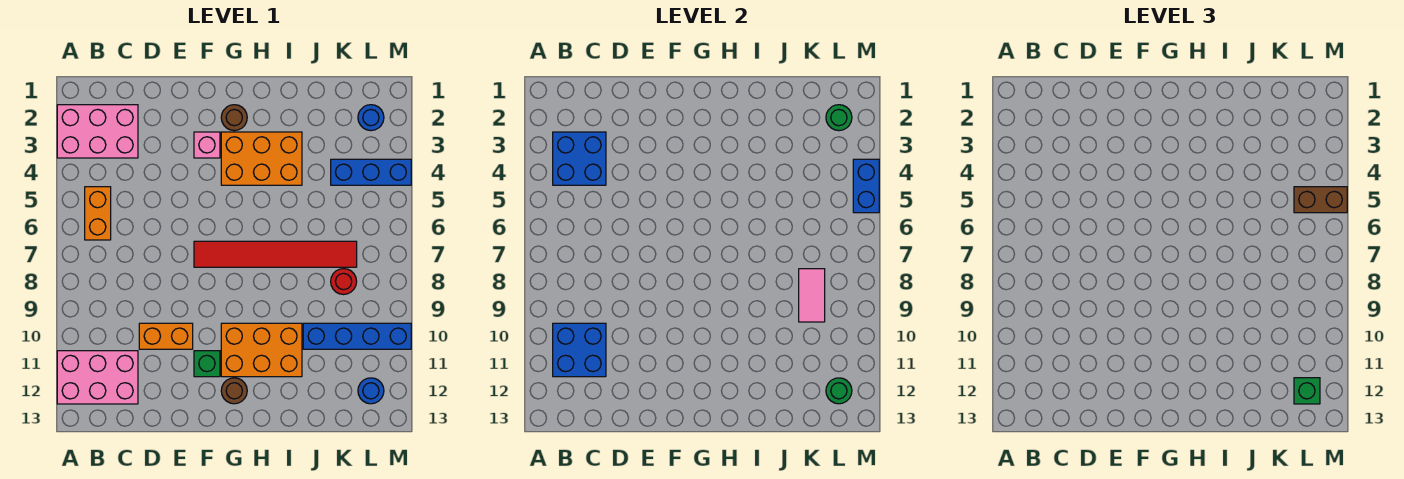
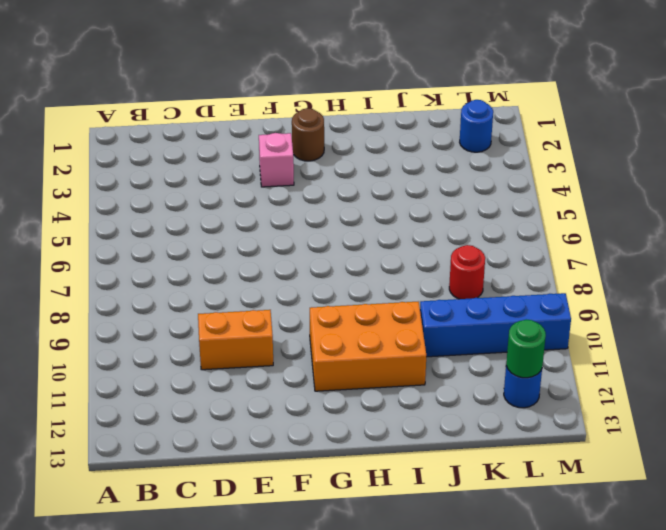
none -> pink 2x3 brick [57,105,138,158]
none -> pink 2x3 brick [57,351,138,404]
none -> orange 1x2 brick [85,187,111,240]

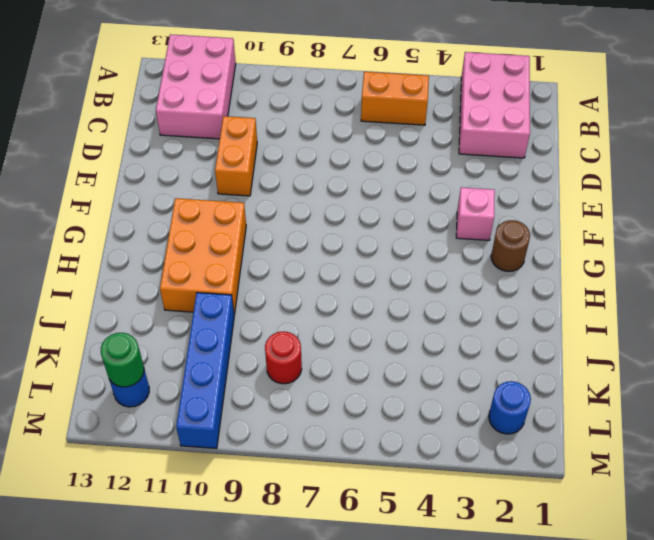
none -> red 1x6 tile [194,241,357,267]
none -> green 1x1 brick [194,351,220,377]
none -> orange 2x3 brick [221,132,302,185]

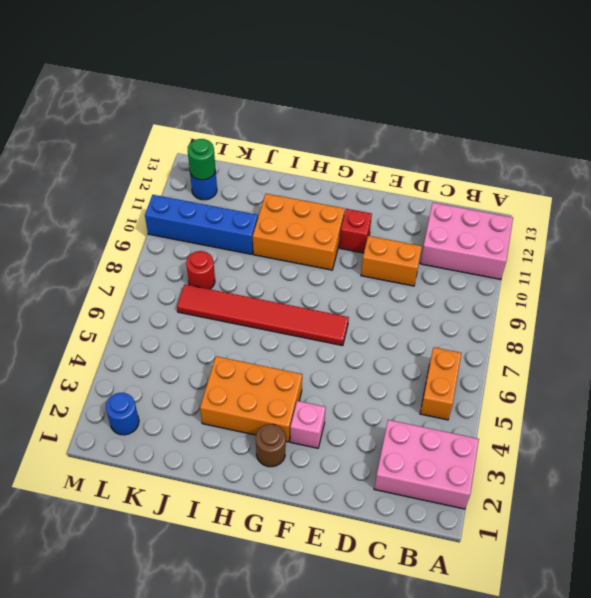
red 1x1 brick [339,209,372,253] -> green 1x1 brick [194,351,220,377]
none -> brown 1x1 round brick [221,378,247,404]
none -> blue 1x3 brick [331,159,411,185]
none -> blue 2x2 brick [553,132,606,185]

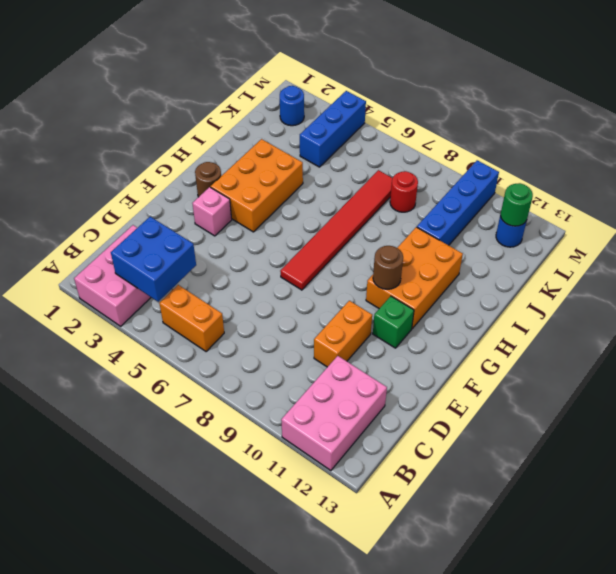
brown 1x1 round brick [373,246,403,289] -> brown 1x1 round brick moved to [221,378,247,404]
none -> blue 2x2 brick [553,323,606,377]
none -> pink 1x2 tile [799,269,825,322]
none -> green 1x1 round brick [826,105,852,131]

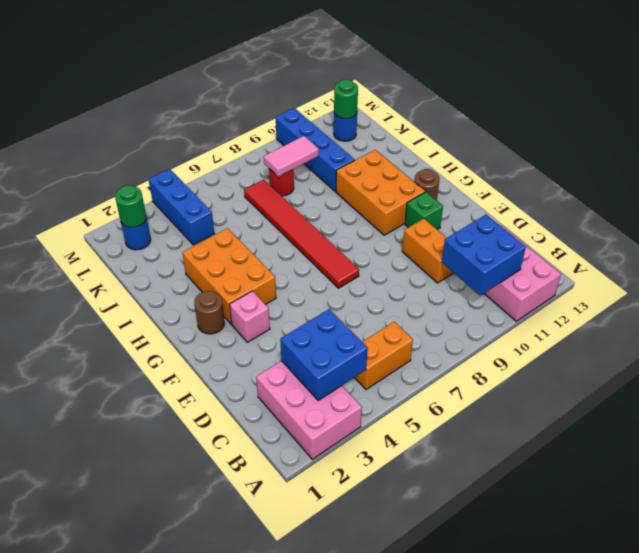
none -> blue 1x2 brick [853,159,879,213]
none -> brown 1x2 brick [1294,187,1347,213]
none -> green 1x1 brick [1294,378,1320,404]

